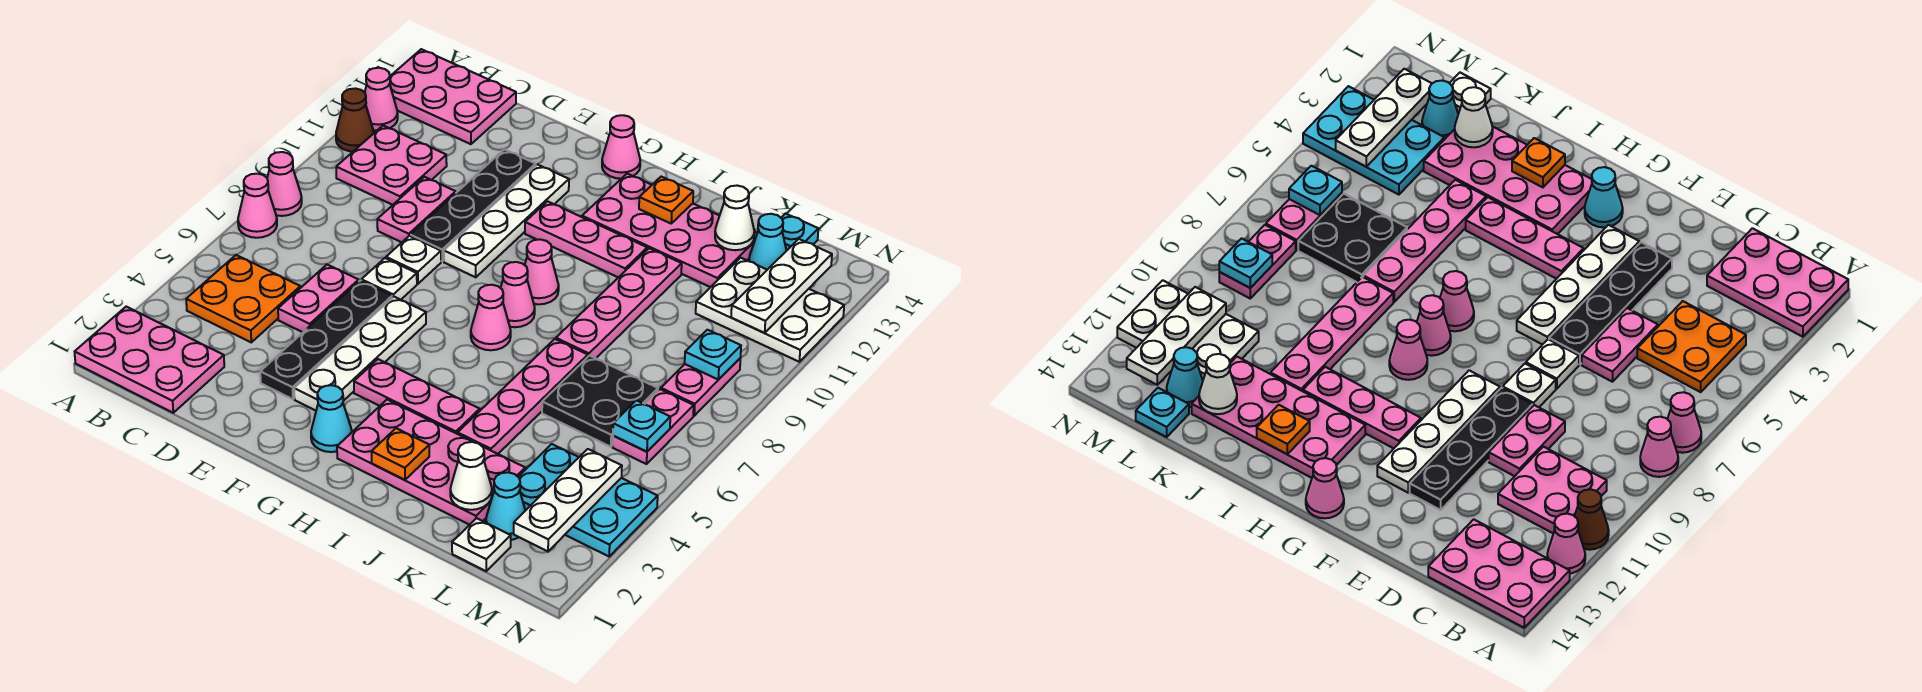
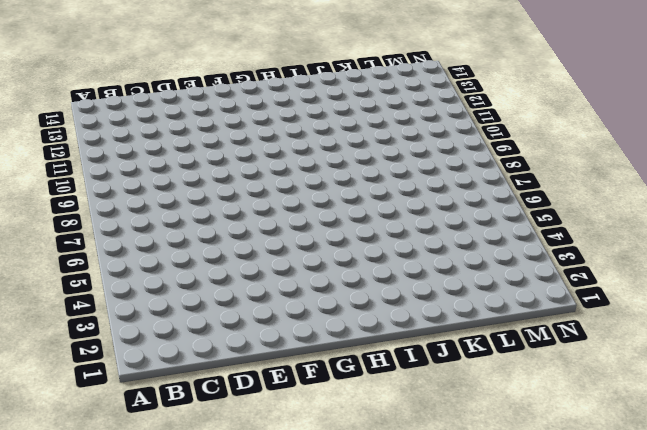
none -> pink 2x3 plate [75,307,224,413]
none -> pink 1x1 cone [238,174,277,238]
none -> pink 1x1 cone [267,152,302,216]
none -> brown 1x1 cone [336,88,374,151]

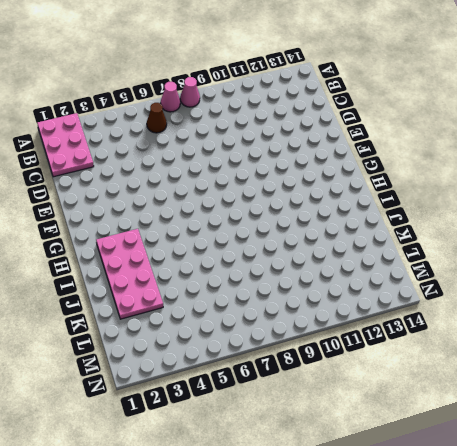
brown 1x1 cone [147,103,167,133] -> brown 1x1 cone moved to [336,88,374,151]
none -> pink 1x1 cone [365,68,398,131]
none -> pink 2x3 plate [390,49,516,144]
none -> orange 2x2 plate [186,255,300,342]
none -> pink 2x2 plate [336,126,447,205]

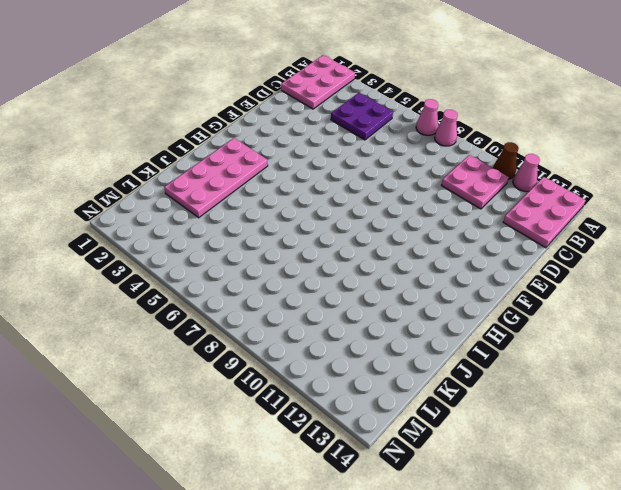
purple 2x2 plate [331,93,393,140] -> orange 2x2 plate [186,255,300,342]
none -> pink 1x2 plate [278,265,359,332]
none -> pink 1x2 plate [377,177,456,242]
none -> black 1x4 plate [260,280,392,399]
none -> white 1x1 plate [361,258,417,300]

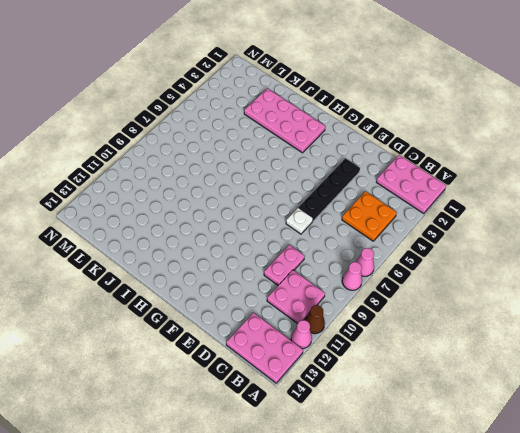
none -> pink 1x2 plate [278,265,359,332]
none -> white 1x1 plate [386,236,441,284]
none -> black 1x4 plate [410,149,536,261]
none -> white 1x4 plate [294,297,426,411]

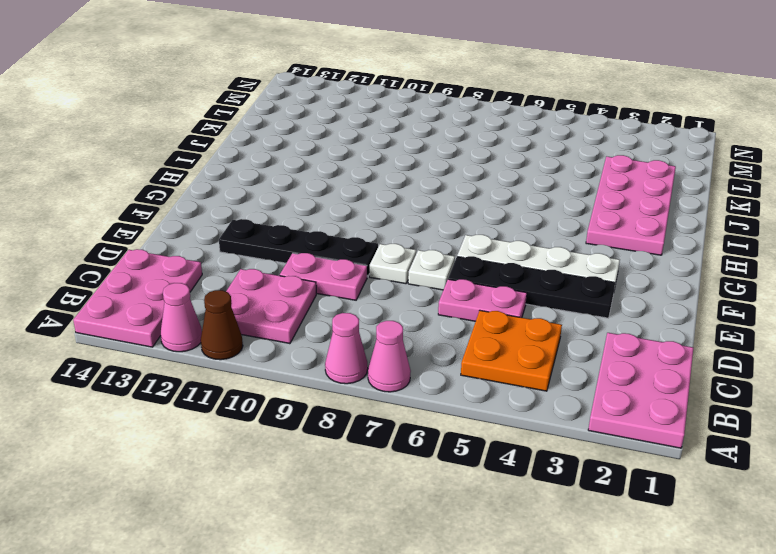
none -> white 1x4 plate [444,164,569,277]
none -> cyan 1x1 cone [311,385,352,452]
none -> pink 1x3 plate [354,359,480,434]
none -> pink 1x3 plate [525,201,647,277]

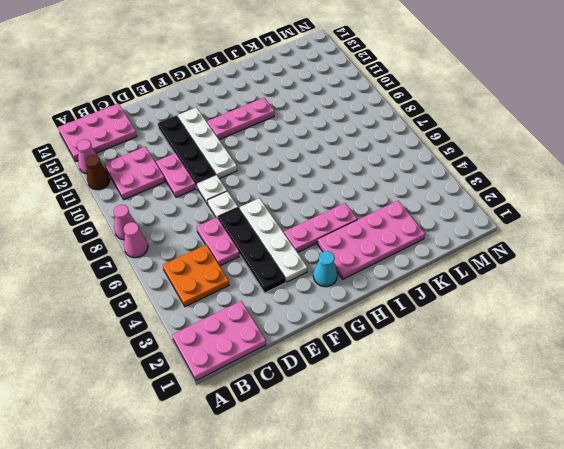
none -> pink 1x1 cone [602,115,640,179]
none -> pink 1x1 cone [471,285,511,350]
none -> pink 1x1 cone [501,262,535,327]
none -> pink 1x1 cone [525,239,559,304]

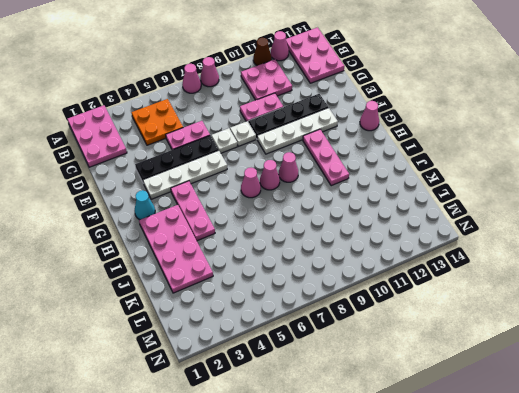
none -> pink 2x4 plate [582,174,757,287]
none -> pink 1x4 plate [458,339,588,454]
none -> pink 1x4 plate [556,248,682,358]
none -> black 2x2 plate [542,356,658,447]

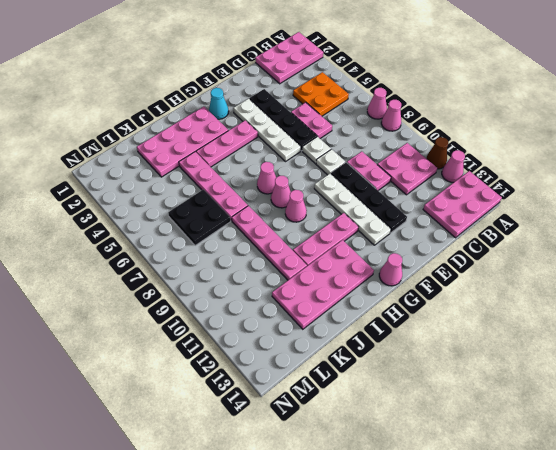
none -> white 1x1 plate [452,518,511,571]
none -> cyan 1x1 cone [486,472,525,540]
none -> cyan 2x3 plate [519,444,658,556]
none -> white 2x3 plate [696,258,844,362]

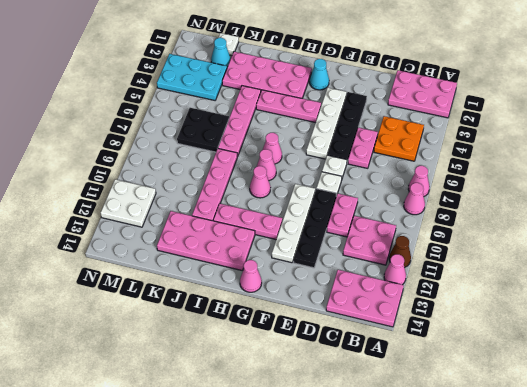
white 2x2 plate [101,179,156,227] -> white 2x3 plate [696,258,844,362]
none -> cyan 1x1 cone [749,214,786,270]
none -> cyan 1x1 plate [781,214,818,251]
none -> pink 1x2 plate [613,389,694,464]
none -> pink 1x2 plate [661,358,741,416]

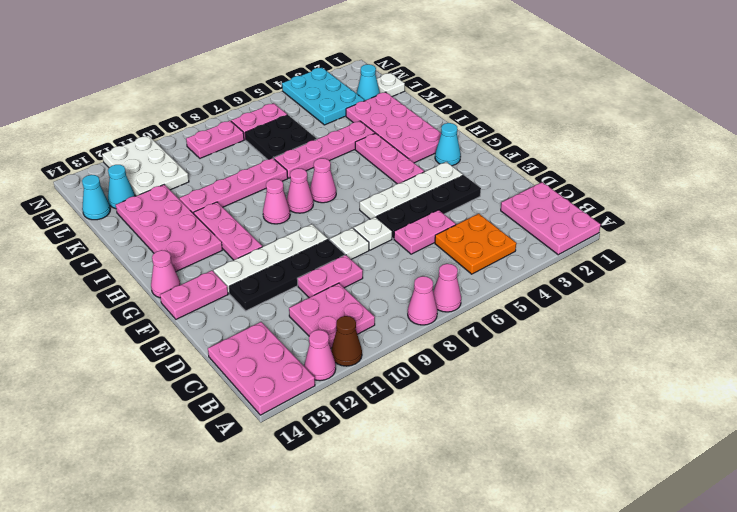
pink 1x2 plate [160,271,228,319] -> none
cyan 1x1 cone [82,175,110,220] -> cyan 1x1 plate [781,214,818,251]
none -> orange 1x1 plate [372,428,429,480]
none -> orange 1x1 plate [639,177,693,223]
none -> white 1x1 cone [450,442,492,510]
none -> white 1x1 cone [715,186,754,250]

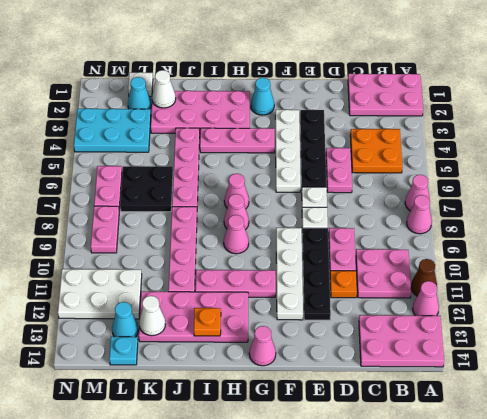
orange 1x1 plate [330,271,357,298] -> orange 1x1 plate moved to [372,428,429,480]
none -> white 1x3 plate [514,449,622,551]
none -> cyan 1x1 plate [613,400,670,452]
none -> cyan 1x1 plate [685,330,741,380]
none -> white 1x3 plate [731,239,832,333]

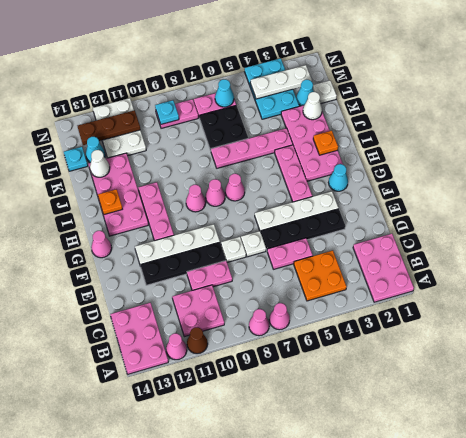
cyan 1x1 cone [215,79,234,107] -> cyan 1x1 plate [613,400,670,452]
brown 1x3 plate [78,110,140,145] -> white 1x3 plate [731,239,832,333]
none -> pink 1x4 plate [556,248,682,358]

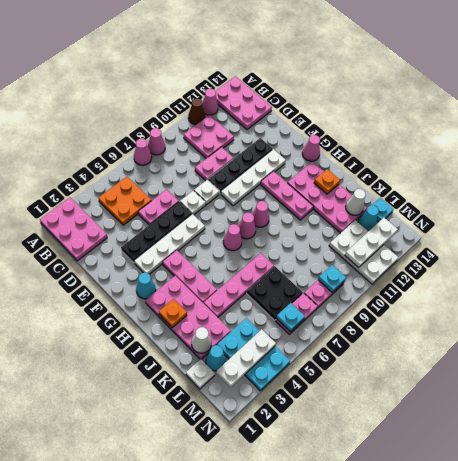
none -> pink 1x4 plate [556,248,682,358]

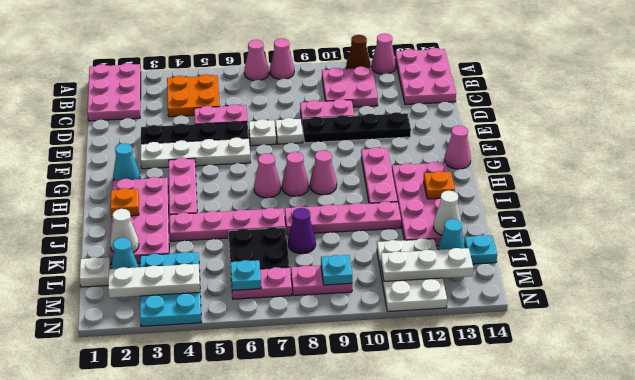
purple 1x1 cone [288,208,316,254] -> none
none -> white 1x4 plate [444,164,569,277]

